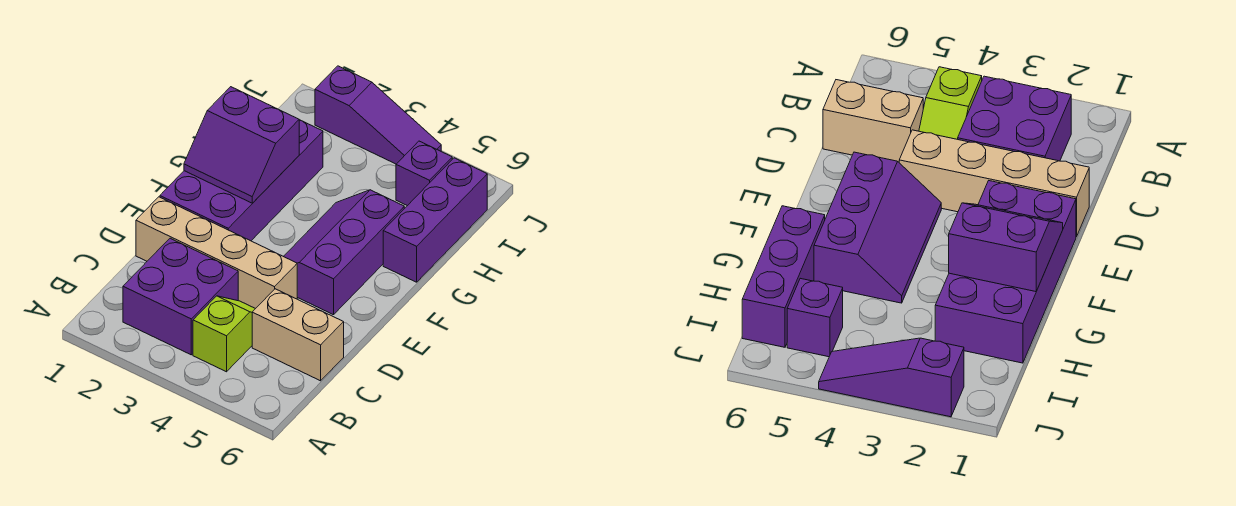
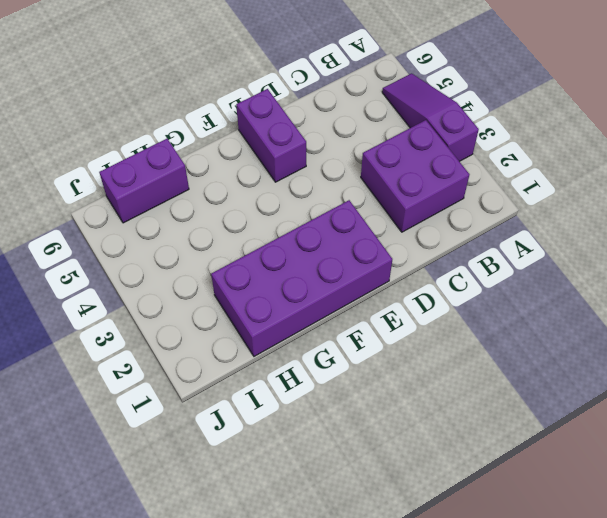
purple 1x3 slope [382,73,479,161] -> purple 1x3 slope moved to [315,66,441,164]
purple 1x2 brick [236,89,306,182] -> purple 2x3 slope [284,190,404,315]
purple 1x2 brick [99,139,189,223] -> purple 1x3 brick [383,158,487,282]
none -> lime 1x2 slope [193,296,255,372]
none -> tan 1x2 brick [252,289,344,381]

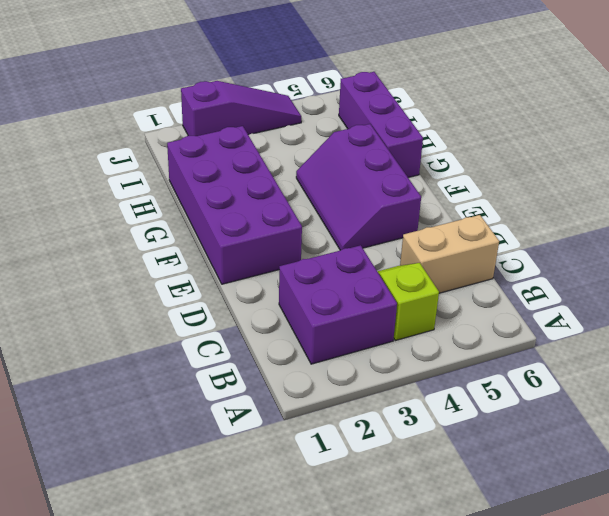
none -> tan 1x4 brick [136,197,297,309]
none -> purple 1x1 brick [396,141,452,206]

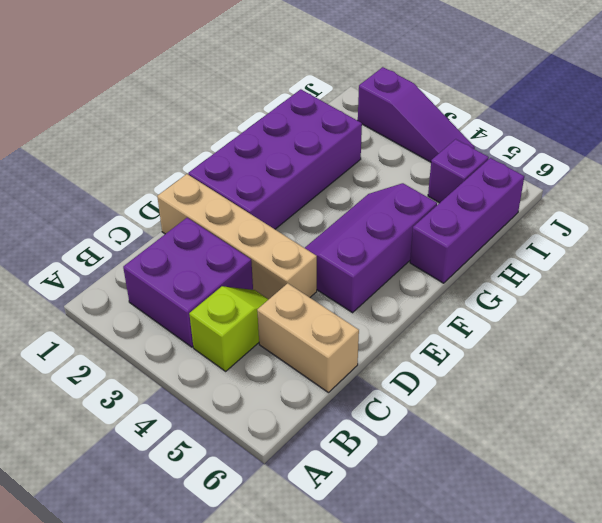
none -> purple 2x2 slope [184,87,299,203]

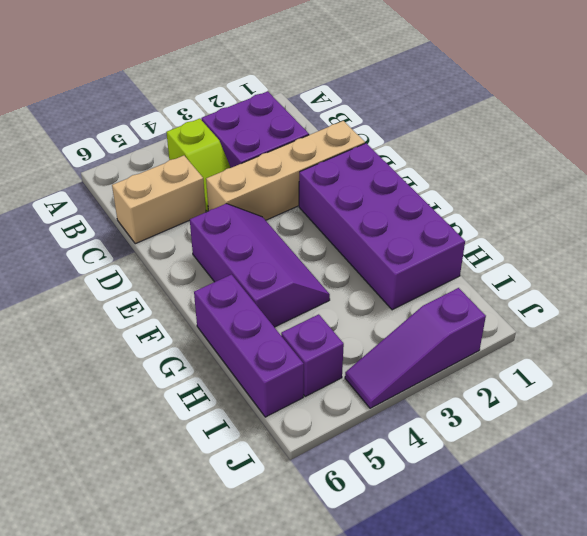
none -> purple 2x2 slope [184,87,299,203]

